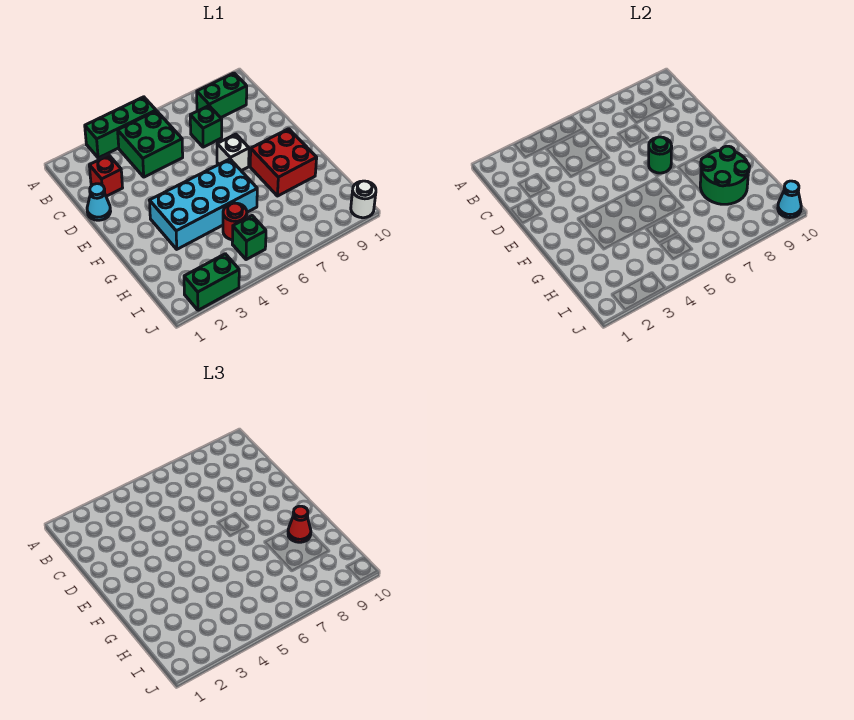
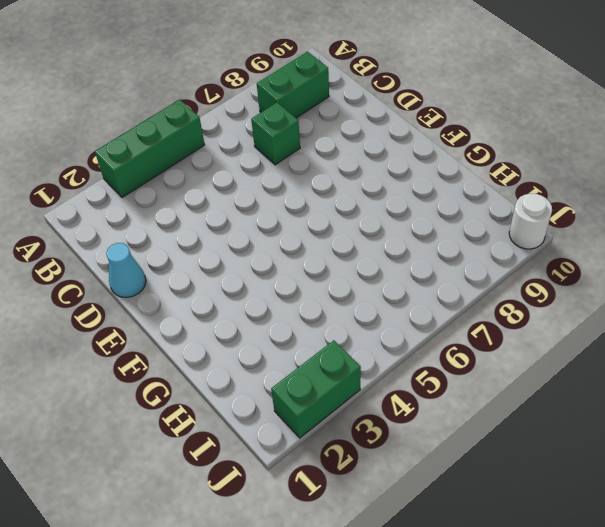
none -> green 2x2 brick [118,111,183,177]
none -> red 1x1 brick [89,155,123,196]
none -> white 1x1 brick [217,134,249,171]

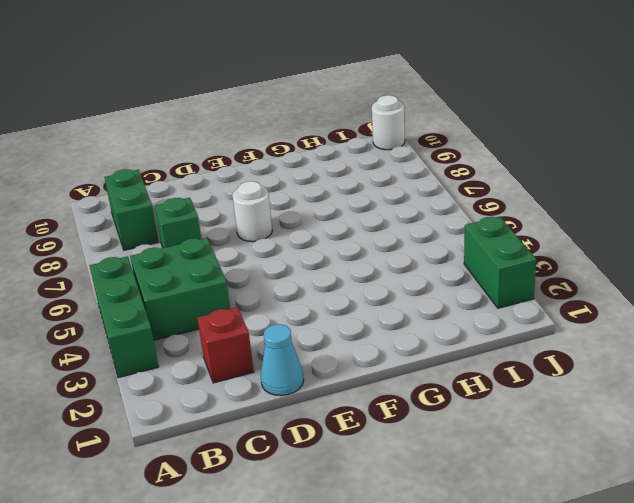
white 1x1 round brick [232,181,272,242] -> white 1x1 brick [217,134,249,171]
none -> cyan 2x4 brick [149,159,257,249]
none -> red 2x2 brick [250,129,317,196]
none -> red 1x1 round brick [223,203,247,240]

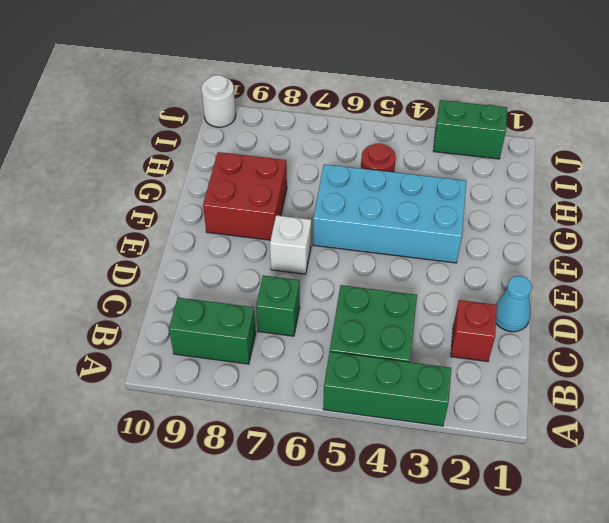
none -> green 1x1 brick [232,216,266,260]
none -> green 1x1 round brick [649,137,672,173]
none -> green 2x2 round brick [700,146,750,204]

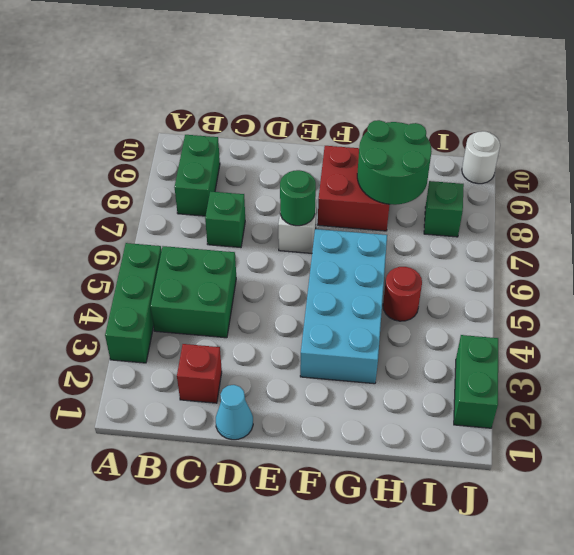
green 1x1 brick [424,181,464,237] -> green 1x1 brick moved to [232,216,266,260]
none -> cyan 1x1 cone [778,181,801,218]
none -> red 1x1 cone [288,506,311,542]

